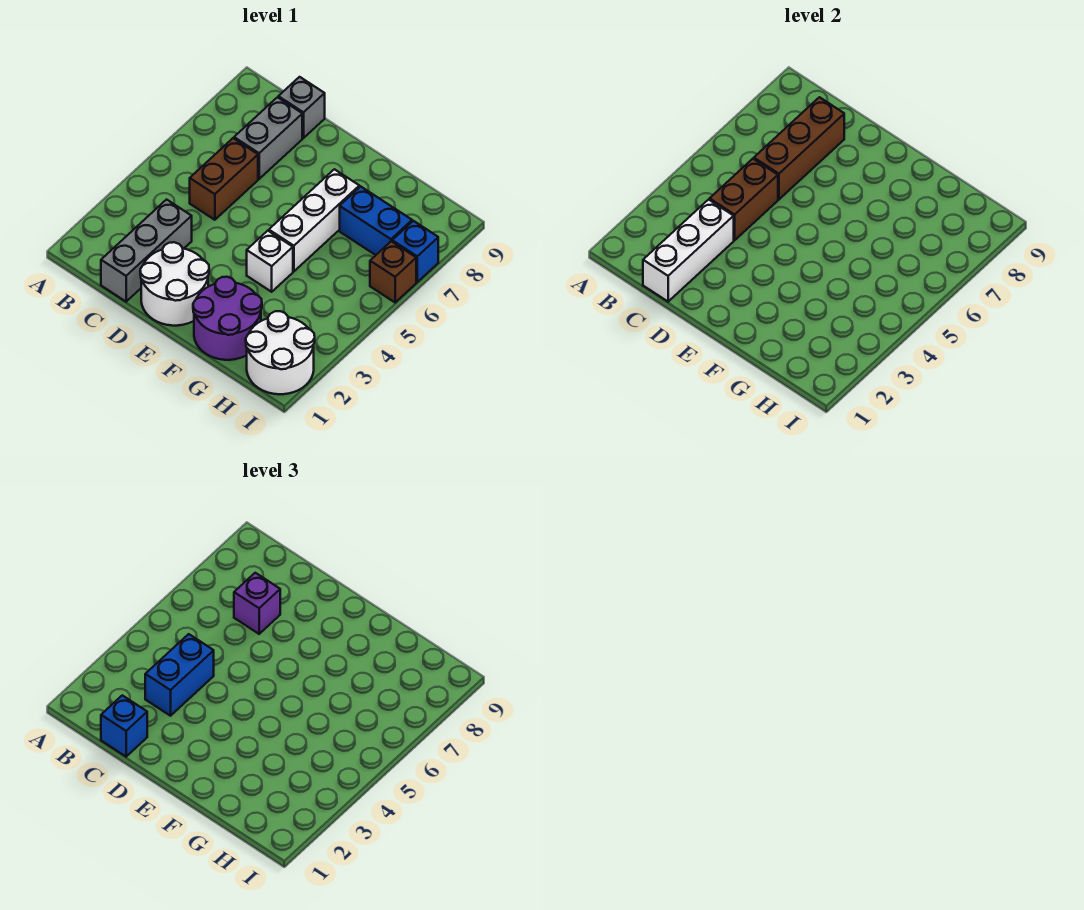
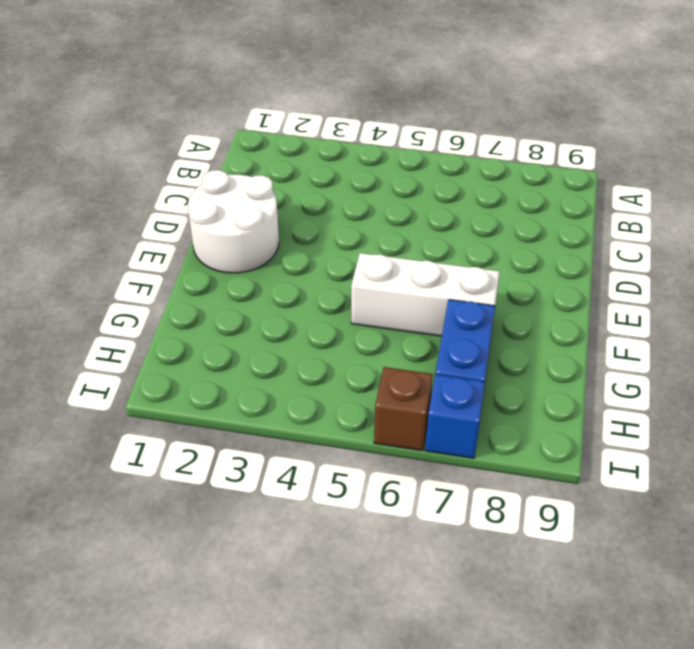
none -> grey 1x3 brick [101,200,192,302]
none -> brown 1x2 brick [190,138,258,220]
none -> grey 1x2 brick [234,97,302,179]

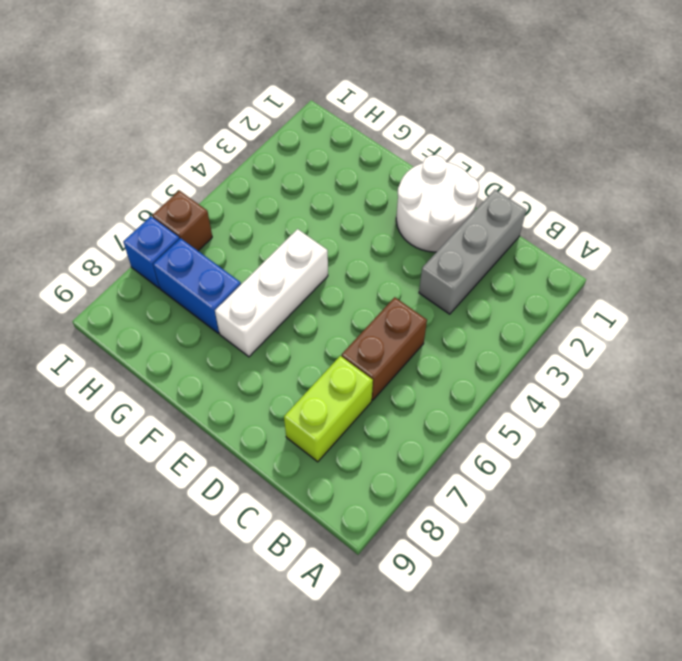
lime 1x2 brick [284,356,373,462] -> grey 1x2 brick [234,97,302,179]
none -> grey 1x1 brick [278,77,325,138]
none -> purple 2x2 round brick [193,277,262,360]
none -> white 1x1 brick [247,231,293,292]

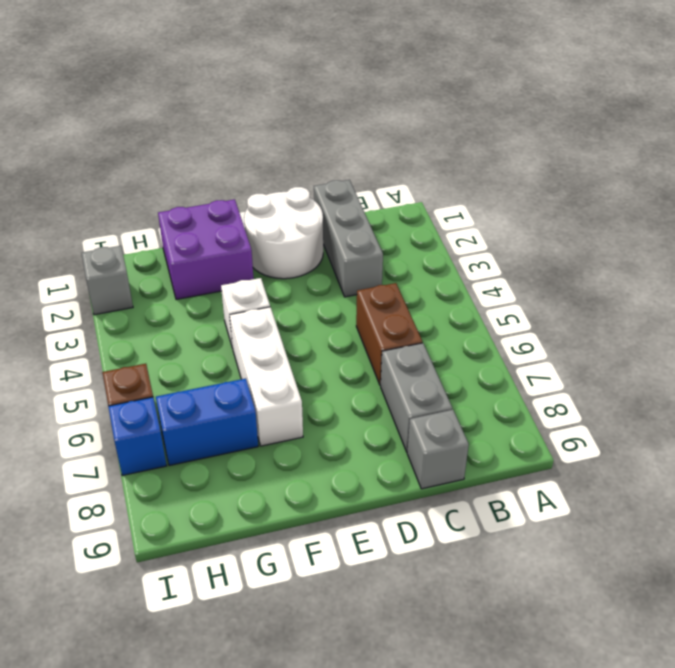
purple 2x2 brick [158,199,254,300] -> purple 2x2 round brick [193,277,262,360]
grey 1x1 brick [82,246,133,315] -> white 2x2 round brick [246,311,315,394]
none -> white 1x3 brick [643,200,734,302]
none -> brown 1x2 brick [710,159,778,240]
none -> brown 1x3 brick [754,97,844,199]

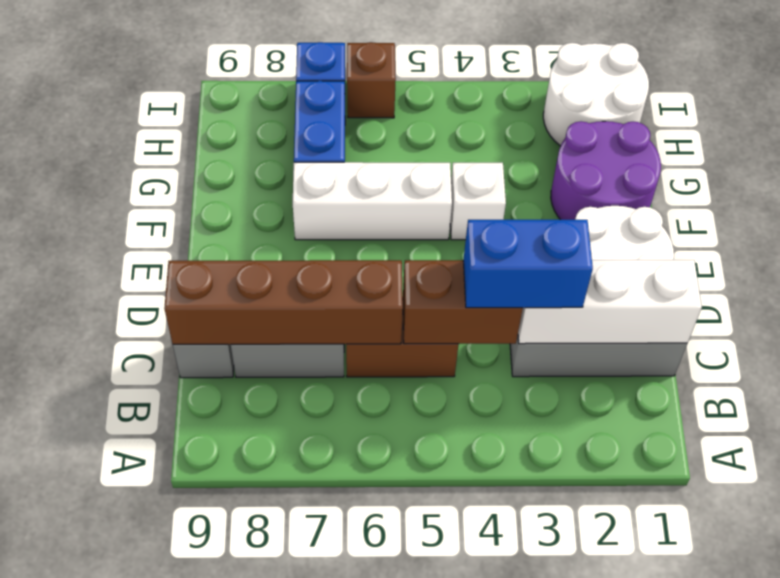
brown 1x4 brick [164,260,403,344] -> brown 1x3 brick [754,97,844,199]
none -> blue 1x1 brick [101,695,147,757]
none -> purple 1x1 brick [234,573,280,634]

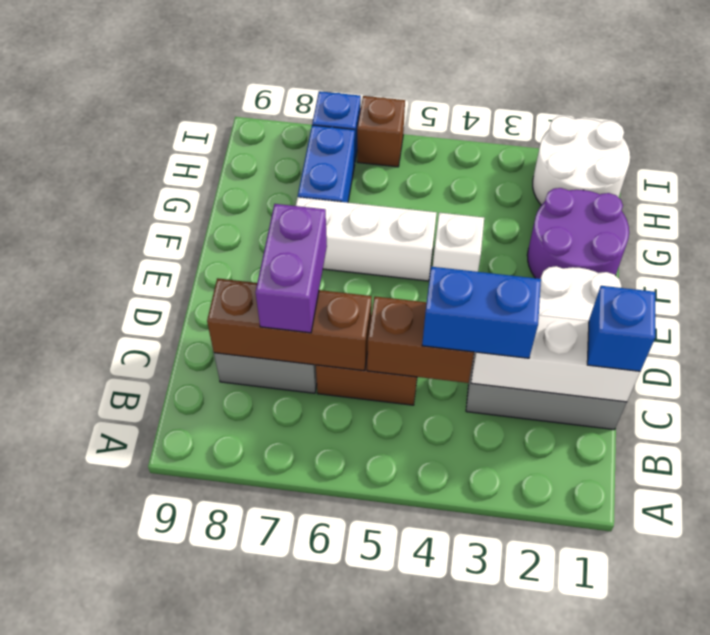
purple 1x2 brick [255,204,327,333] -> purple 1x1 brick [234,573,280,634]
none -> grey 1x1 brick [278,77,325,138]

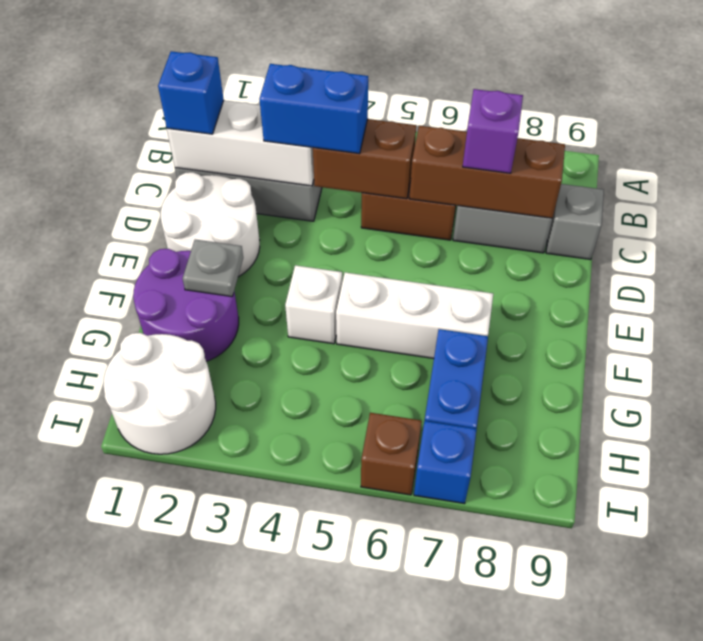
grey 1x1 plate [183,240,243,297] -> none

